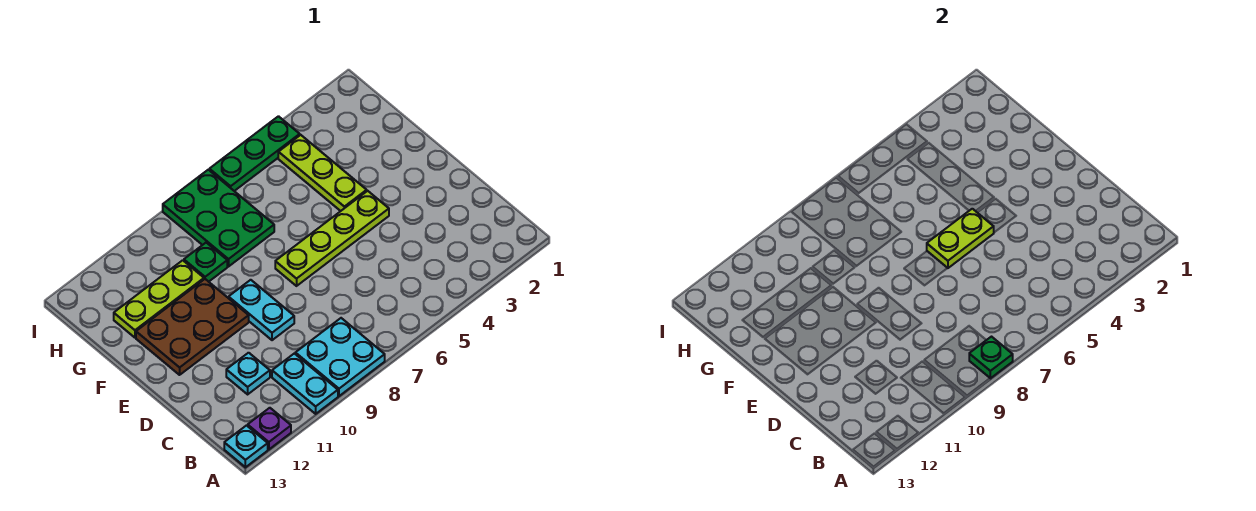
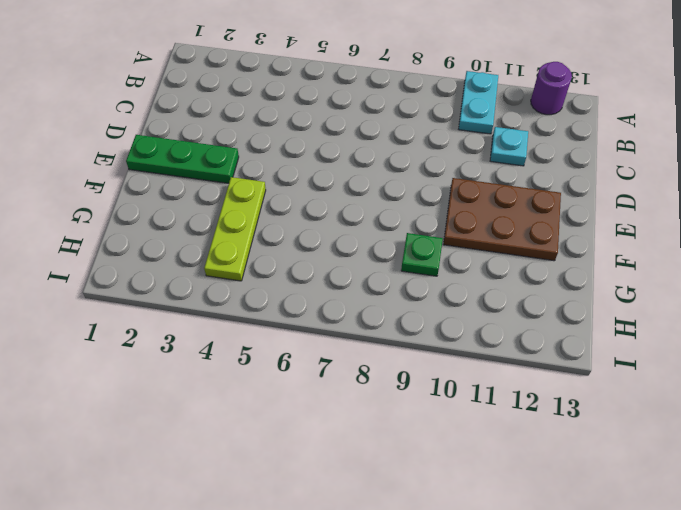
purple 1x1 round brick [531,62,572,115] -> purple 1x1 plate [248,408,291,449]
green 1x3 plate [126,135,239,183] -> green 1x3 plate moved to [209,116,300,191]
none -> cyan 2x2 plate [295,318,385,396]
none -> cyan 1x1 plate [224,426,268,467]
none -> cyan 1x2 plate [229,280,294,340]

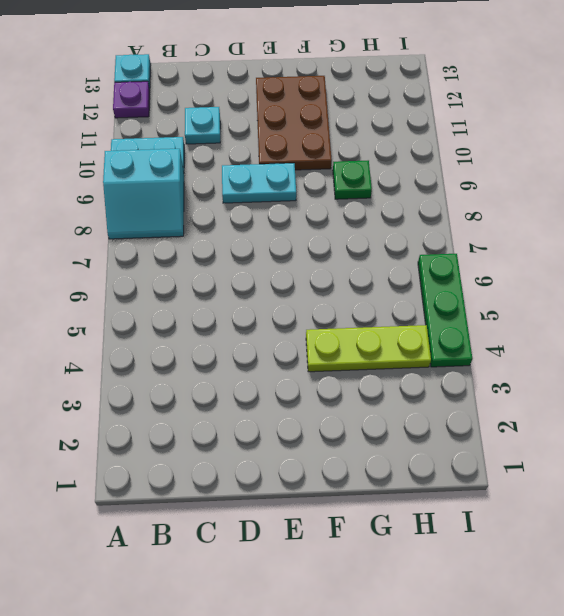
cyan 2x2 slope [103,149,184,239] -> cyan 2x2 plate [295,318,385,396]
none -> lime 1x4 plate [275,191,389,286]
none -> green 2x3 plate [163,170,274,267]
none -> lime 1x3 plate [114,260,204,338]

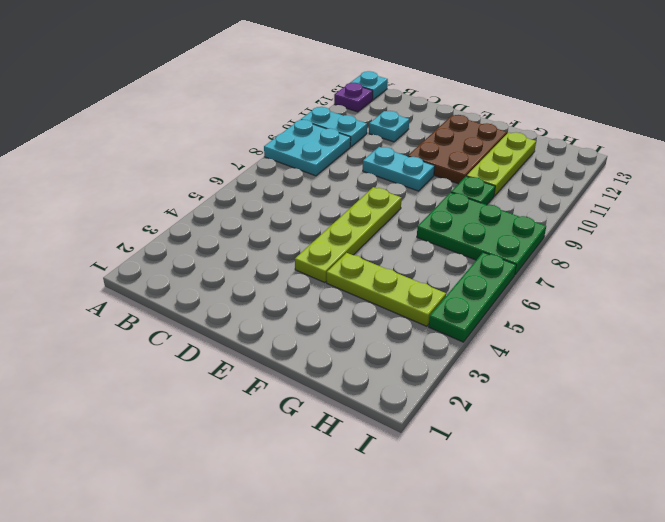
none -> green 1x1 plate [969,337,1013,378]
none -> lime 1x2 plate [927,209,994,268]

